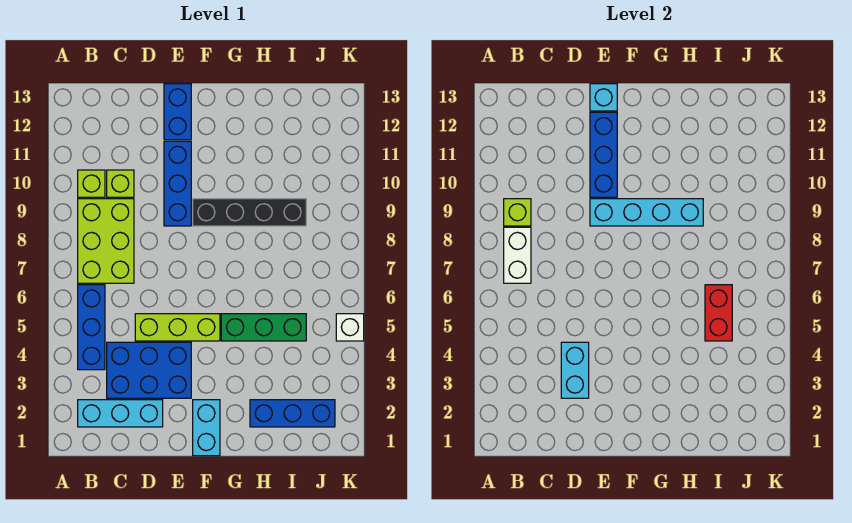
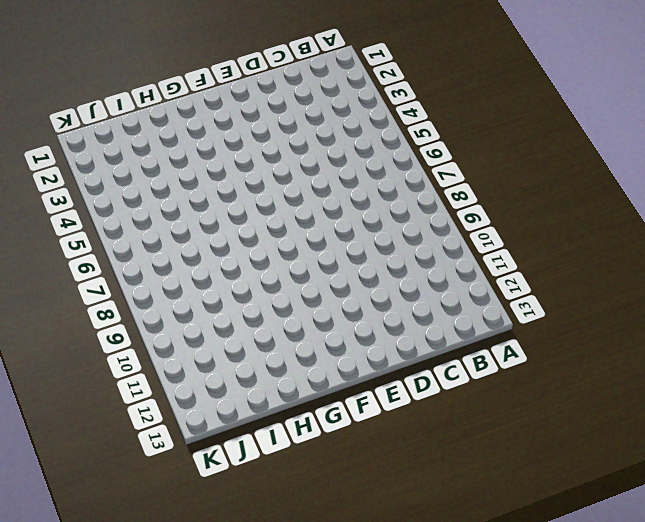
none -> cyan 1x3 brick [78,400,163,427]
none -> blue 1x3 brick [78,285,105,370]
none -> lime 2x3 brick [78,199,134,283]

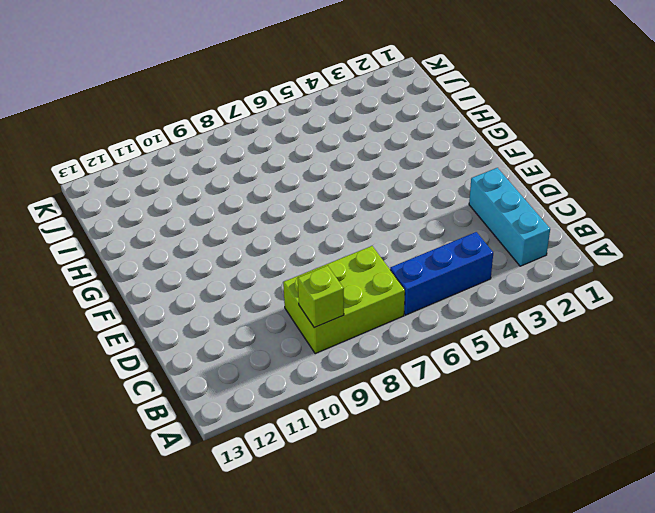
none -> lime 1x1 brick [78,170,105,197]
none -> blue 2x3 brick [107,342,191,398]
none -> lime 1x1 brick [107,170,134,197]

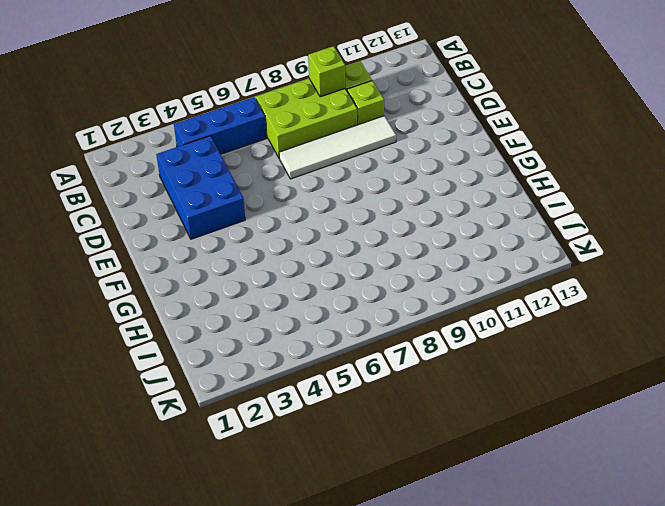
white 1x4 tile [279,116,396,179] -> none
none -> cyan 1x3 brick [78,400,163,427]
none -> lime 1x3 brick [135,314,220,341]
none -> blue 1x3 brick [164,141,191,226]

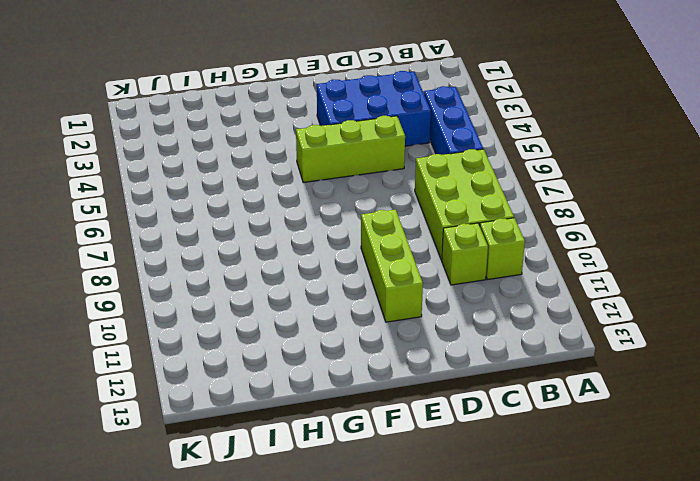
lime 1x3 brick [361,210,423,322] -> blue 1x3 brick [164,141,191,226]
none -> cyan 1x3 brick [78,400,163,427]
none -> blue 1x2 brick [164,84,191,140]
none -> cyan 1x2 brick [193,400,220,456]

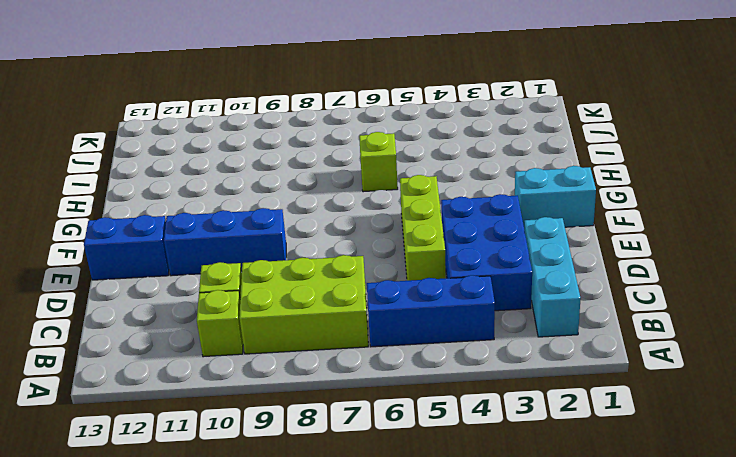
lime 1x1 brick [359,132,398,192] -> lime 1x1 brick moved to [504,199,531,226]
none -> black 1x4 brick [193,199,306,226]
none -> green 1x3 brick [221,314,306,341]
none -> blue 1x3 brick [250,400,335,427]

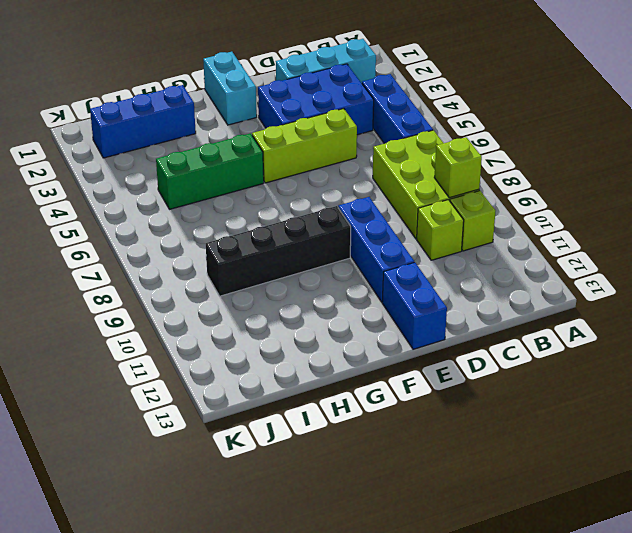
none -> white 1x1 brick [336,314,364,341]
none -> white 1x2 brick [504,227,531,283]
none -> cyan 1x2 brick [561,342,589,398]

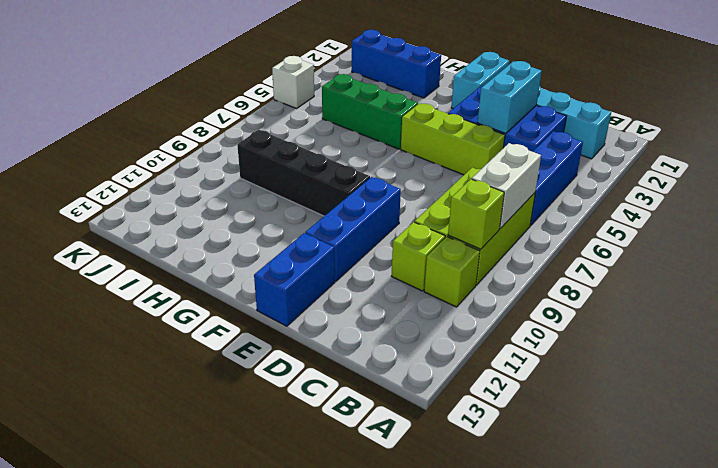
none -> cyan 1x4 brick [590,199,703,226]
none -> blue 1x3 brick [590,112,617,197]
none -> cyan 1x1 brick [590,84,617,111]

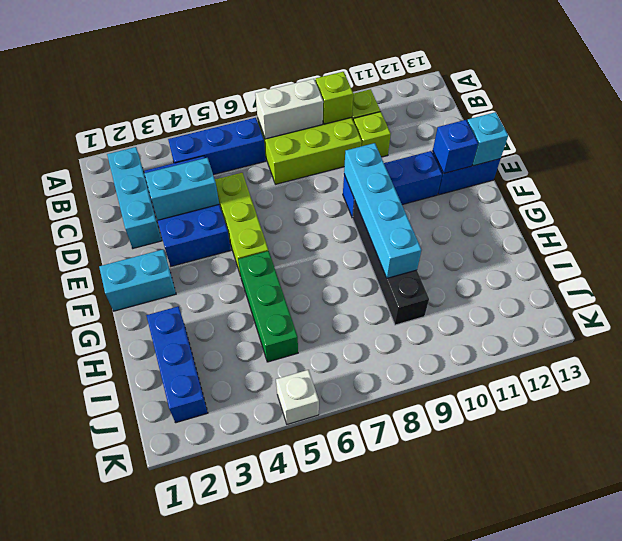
blue 1x1 brick [433,120,478,173] -> blue 1x3 brick [590,112,617,197]
none -> red 1x2 brick [705,285,732,341]

